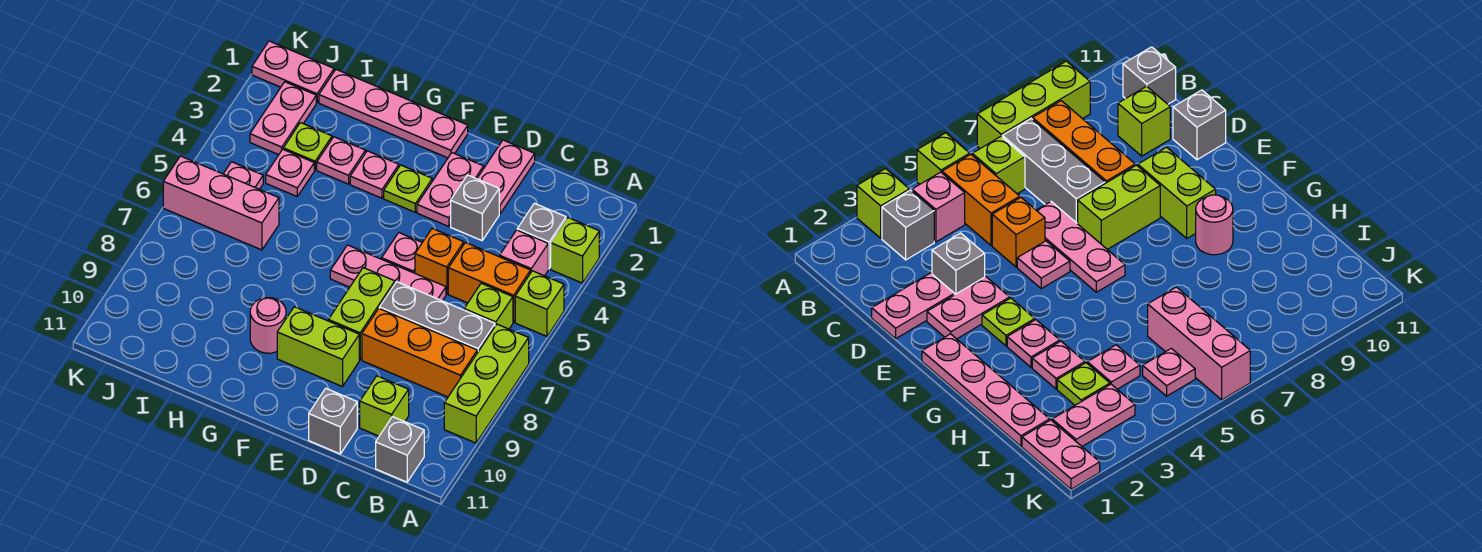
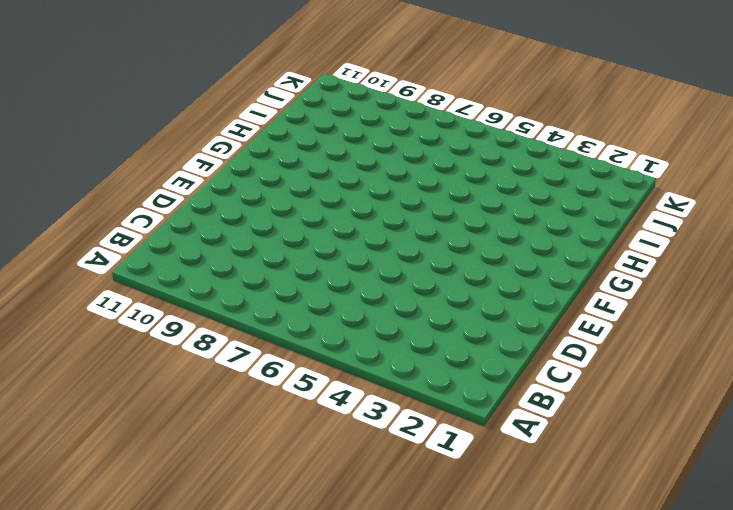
none -> lime 1x1 brick [551,218,599,283]
none -> lime 1x1 brick [515,271,564,336]
none -> lime 1x3 brick [444,324,529,443]
none -> grey 1x1 brick [517,203,566,269]

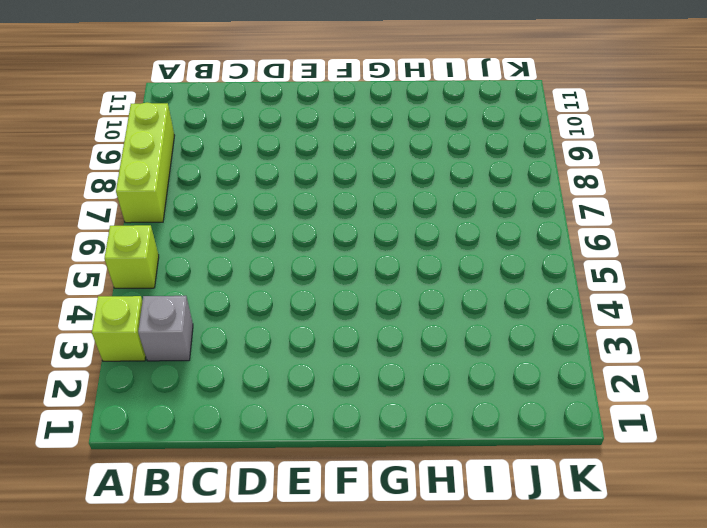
none -> pink 1x1 brick [500,230,548,276]
none -> orange 1x2 brick [448,243,531,322]
none -> lime 1x1 brick [464,283,513,329]
none -> grey 1x3 brick [380,282,495,353]

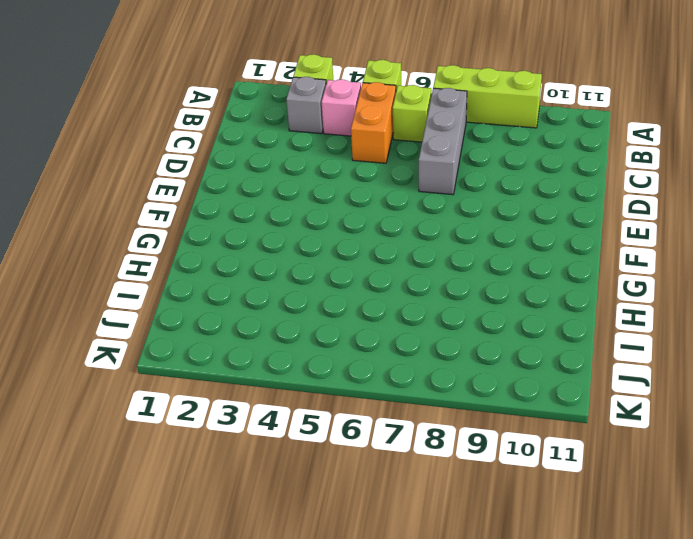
none -> orange 1x3 brick [362,308,477,397]
none -> grey 1x1 brick [376,417,424,482]
none -> lime 1x1 brick [360,376,409,436]
none -> pink 1x2 plate [477,140,535,214]

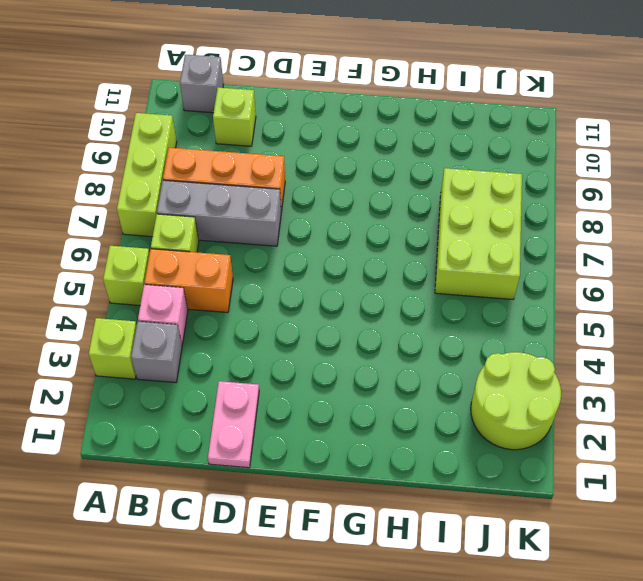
lime 2x3 brick [435,168,522,299] -> pink 1x3 brick [163,156,279,250]
lime 2x2 round brick [471,352,561,450] -> pink 1x2 plate [250,82,316,155]
none -> grey 1x1 brick [451,175,499,241]
none -> orange 1x1 brick [415,228,464,294]
none -> pink 1x3 plate [330,245,446,301]
none -> grey 1x1 brick [309,388,357,454]

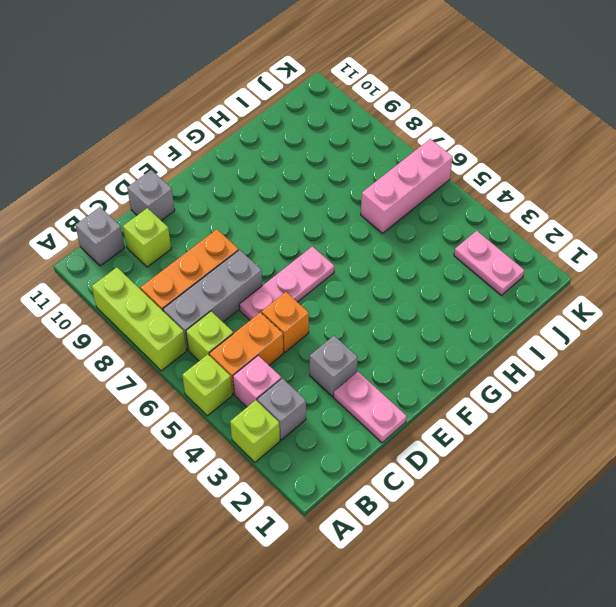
none -> pink 1x2 plate [417,153,484,227]
none -> pink 1x1 plate [382,233,422,273]
none -> lime 1x2 brick [328,268,395,360]
none -> lime 1x2 brick [277,307,359,387]

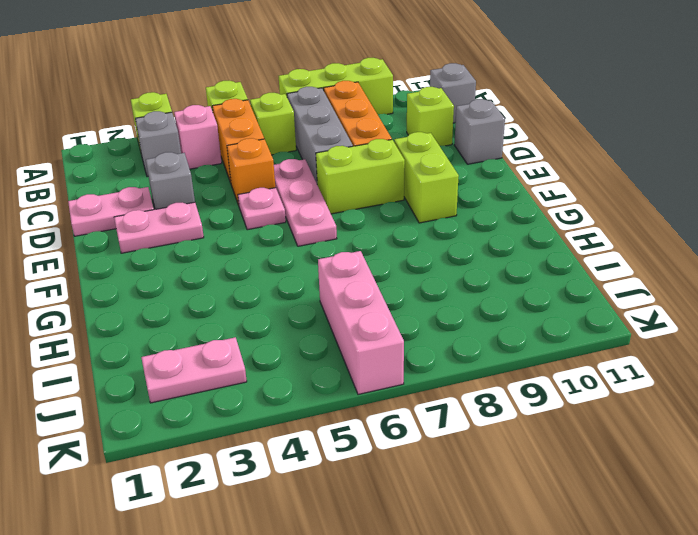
none -> pink 1x4 plate [319,69,468,158]
none -> lime 1x1 plate [384,165,432,212]
none -> pink 1x1 plate [350,151,399,198]
none -> pink 1x1 round brick [250,298,286,353]

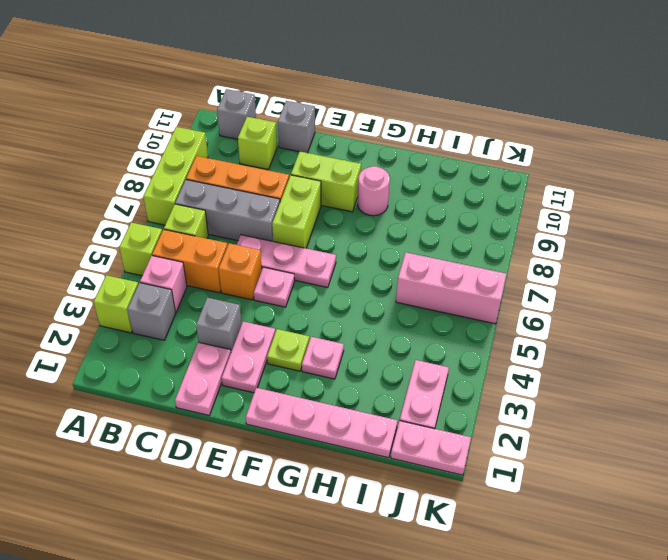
none -> pink 1x1 plate [317,137,366,184]
none -> lime 1x1 plate [283,123,332,170]
none -> pink 1x1 plate [266,149,314,196]
none -> pink 1x1 plate [224,162,263,189]

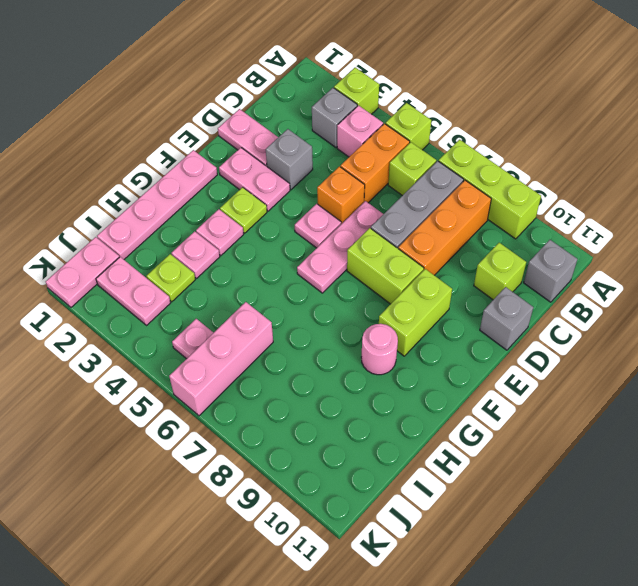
none -> pink 1x1 plate [266,149,314,196]

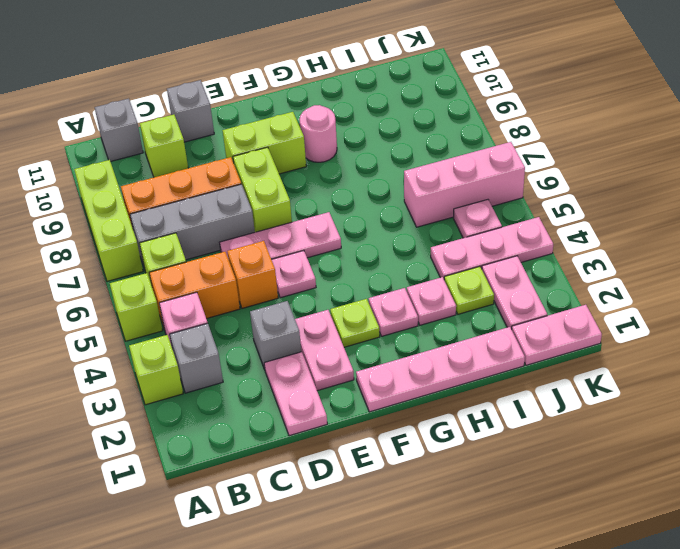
pink 1x3 plate [431,217,553,278] -> pink 1x1 plate [266,149,314,196]

